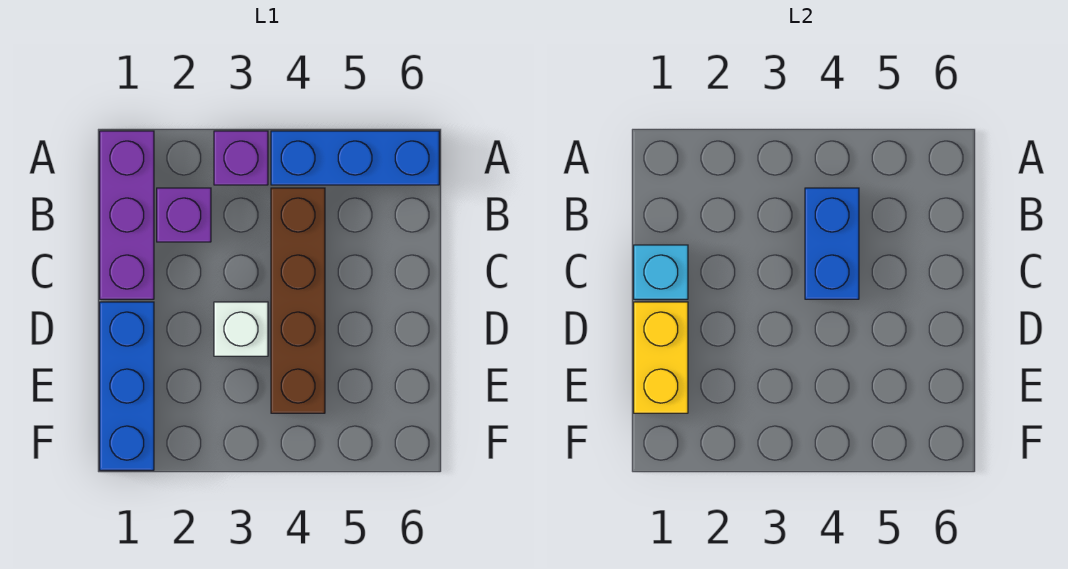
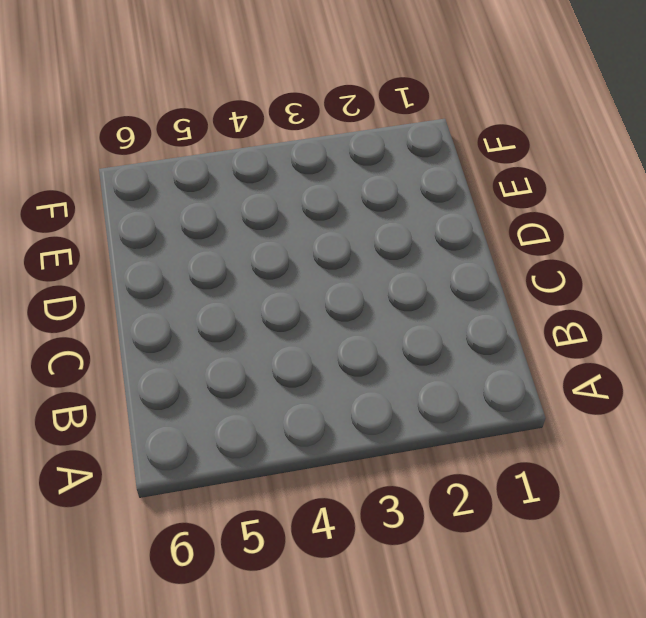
none -> purple 1x3 brick [100,131,154,299]
none -> purple 1x1 brick [214,131,268,185]

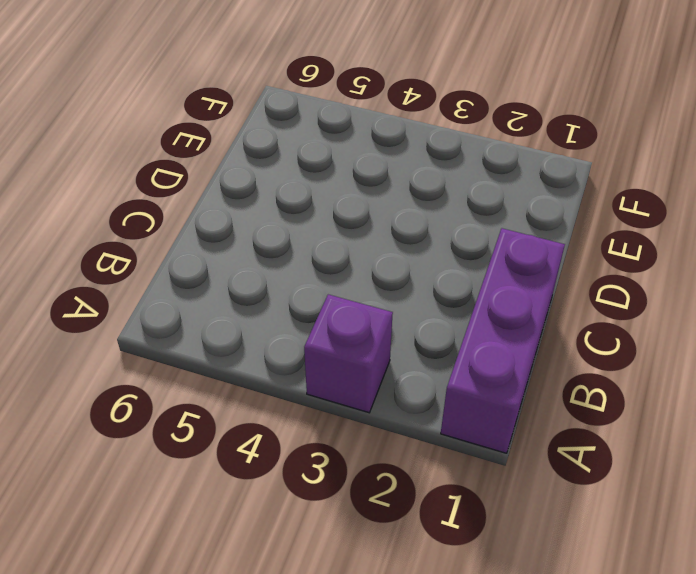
none -> blue 1x3 brick [271,131,439,185]
none -> purple 1x1 brick [157,188,211,242]

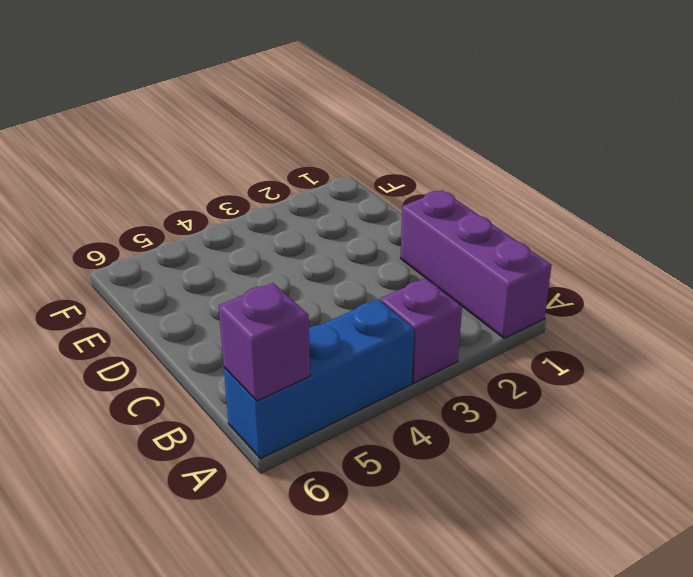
purple 1x1 brick [219,283,310,401] -> purple 1x1 brick moved to [157,188,211,242]
none -> brown 1x4 brick [271,188,325,413]
none -> blue 1x3 brick [100,302,154,470]

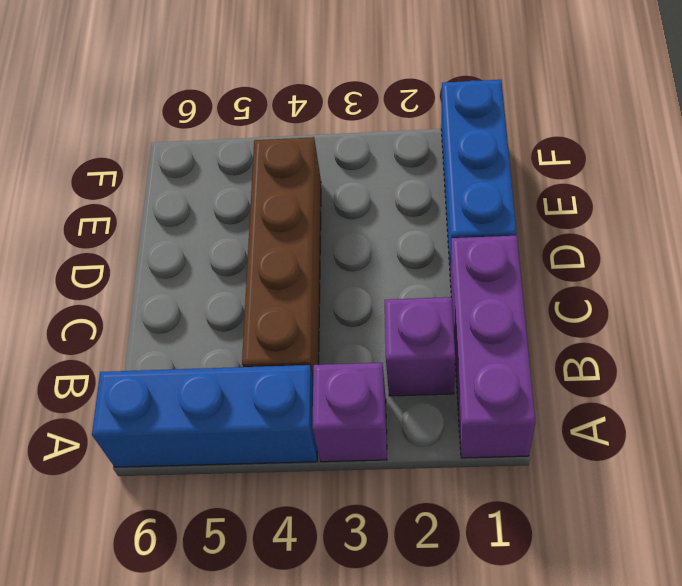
none -> white 1x1 brick [214,302,268,356]
none -> blue 1x2 brick [805,188,859,299]

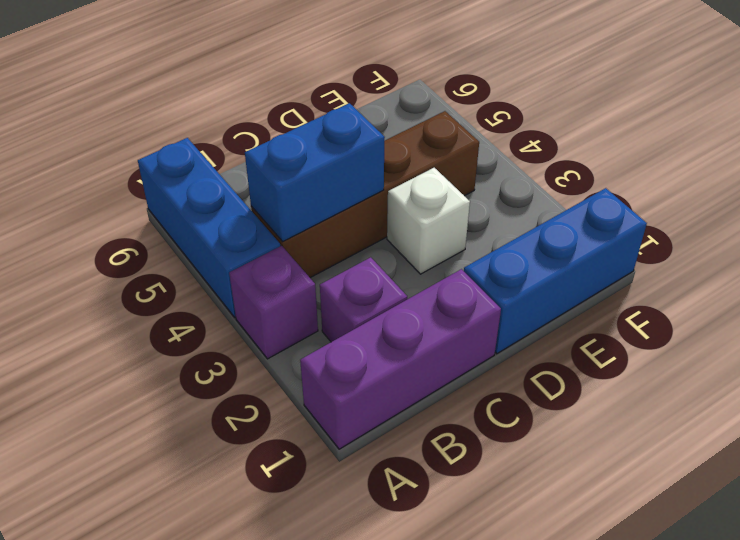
none -> cyan 1x1 brick [634,245,688,299]
none -> yellow 1x2 brick [634,302,688,413]

